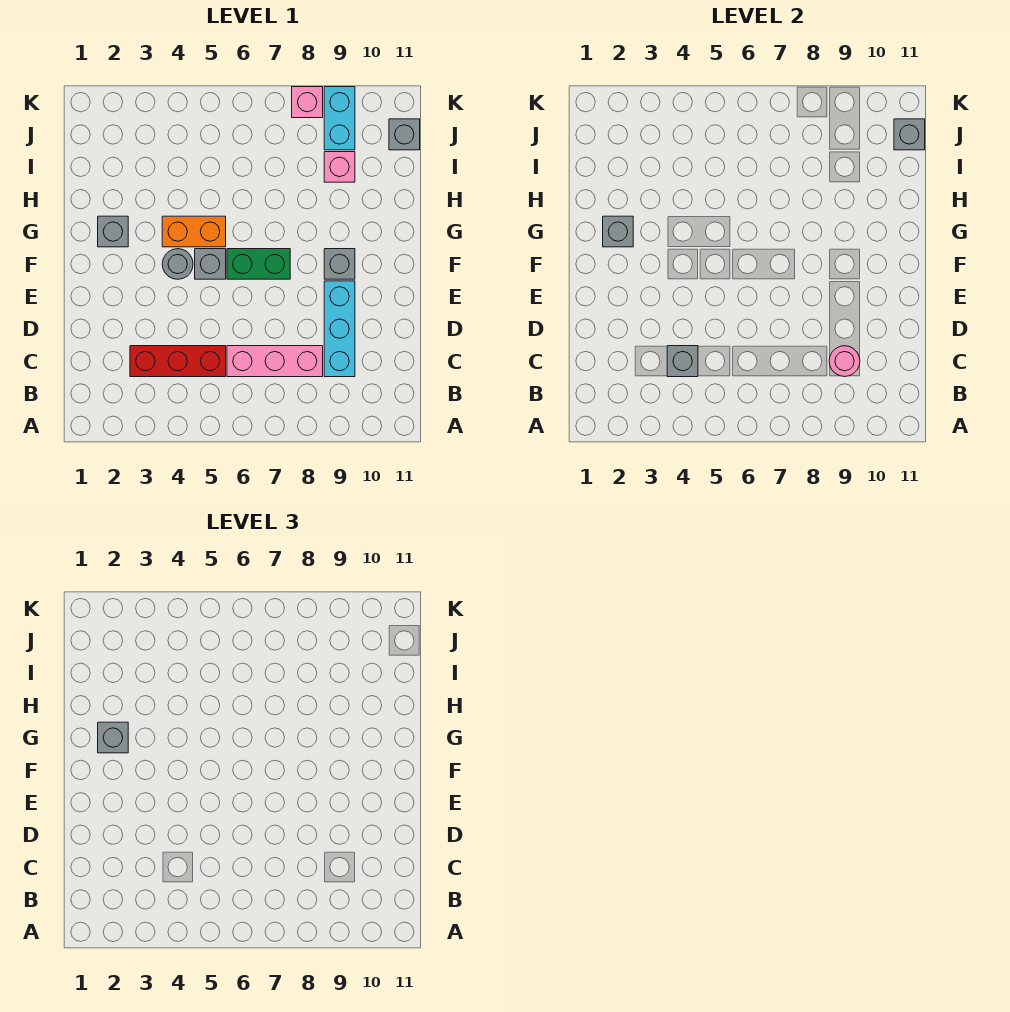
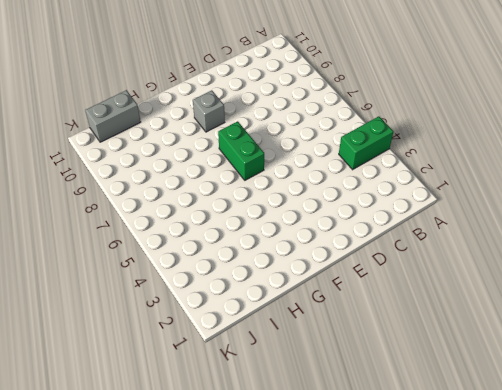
green 1x2 brick [339,116,393,170] -> none
grey 1x2 brick [85,90,141,142] -> grey 1x1 brick [389,119,420,150]
none -> red 1x3 brick [130,346,226,377]
none -> pink 1x3 brick [227,346,323,377]
none -> cyan 1x3 brick [324,281,355,377]

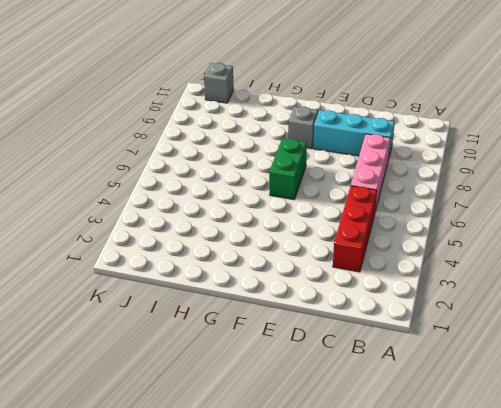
none -> grey 1x1 round brick [162,249,193,279]
none -> grey 1x1 brick [195,249,226,279]
none -> grey 1x1 brick [98,216,128,247]

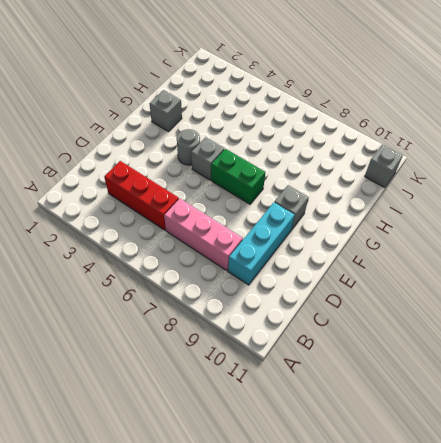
none -> orange 1x2 brick [162,216,226,247]
none -> pink 1x1 brick [324,152,355,182]
none -> cyan 1x2 brick [324,87,355,150]

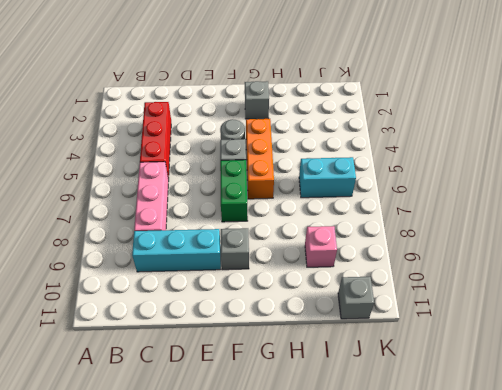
orange 1x3 brick [246,119,274,199] -> orange 1x2 brick [162,216,226,247]
cyan 1x2 brick [299,157,356,198] -> cyan 1x2 brick moved to [324,87,355,150]
none -> pink 1x1 brick [292,87,323,118]
none -> grey 1x1 brick [667,346,698,377]
none -> pink 1x1 round brick [829,346,860,377]

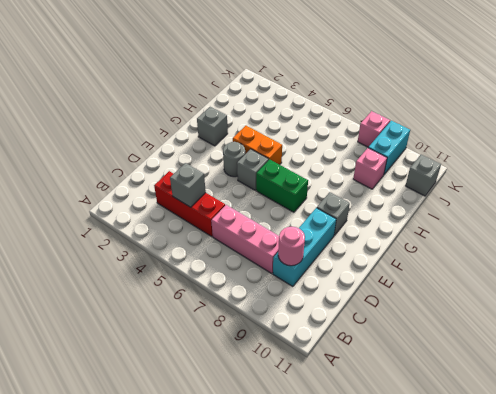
none -> grey 1x1 brick [603,216,633,247]
none -> grey 1x1 brick [894,119,925,150]
none -> grey 1x1 brick [98,722,128,753]

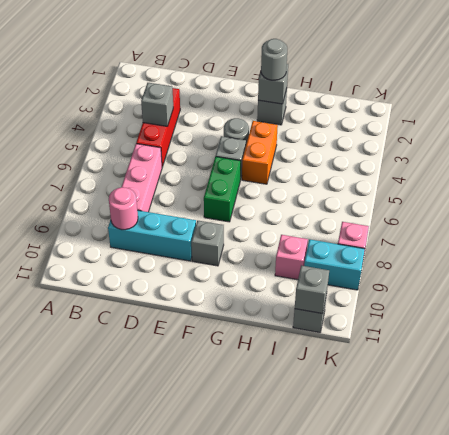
grey 1x1 round brick [261,39,287,80] -> grey 1x1 brick [98,722,128,753]

